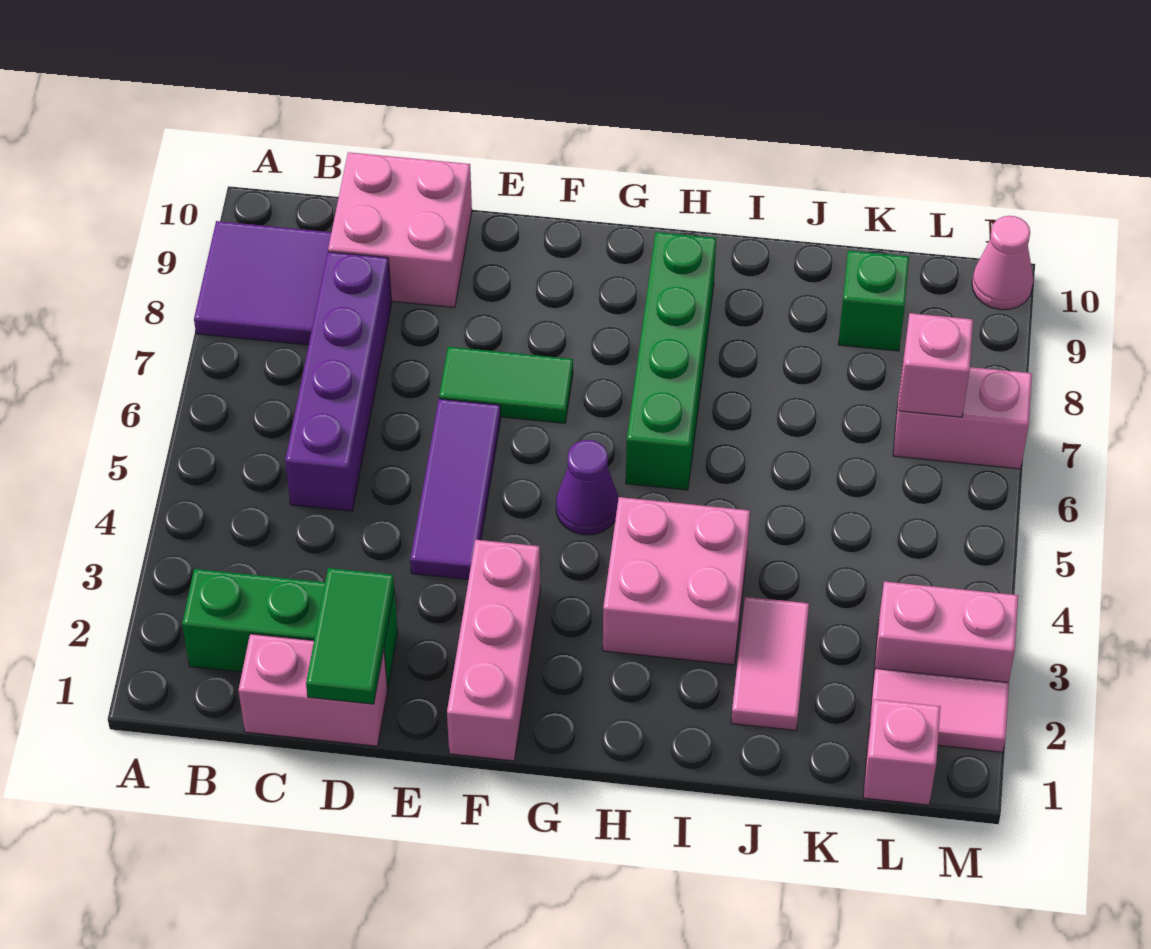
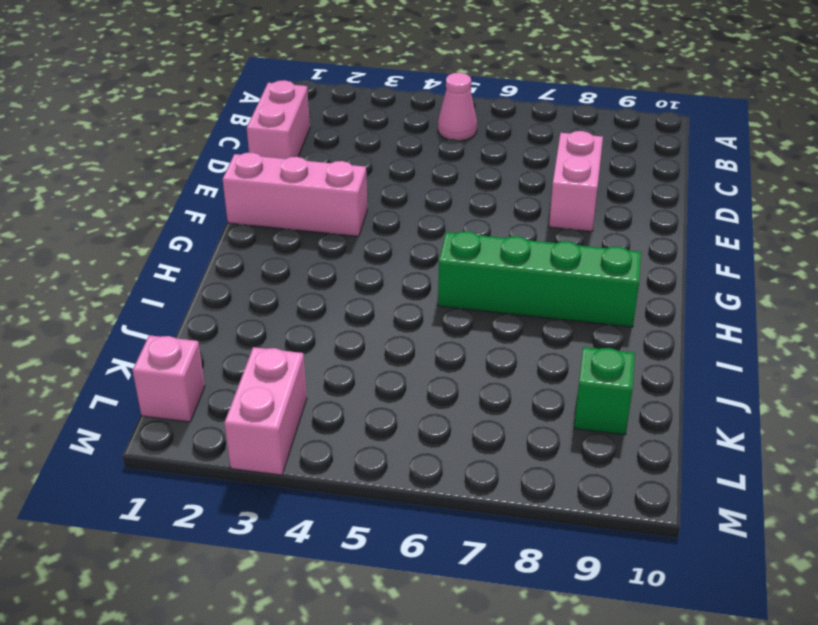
pink 1x1 cone [438,73,477,141] -> pink 1x1 cone moved to [972,216,1033,310]
pink 1x2 brick [549,131,603,231] -> pink 1x2 brick moved to [893,367,1032,469]
none -> purple 2x2 tile [194,221,331,345]
none -> green 1x3 brick [182,569,398,687]
none -> purple 1x4 brick [285,252,392,511]

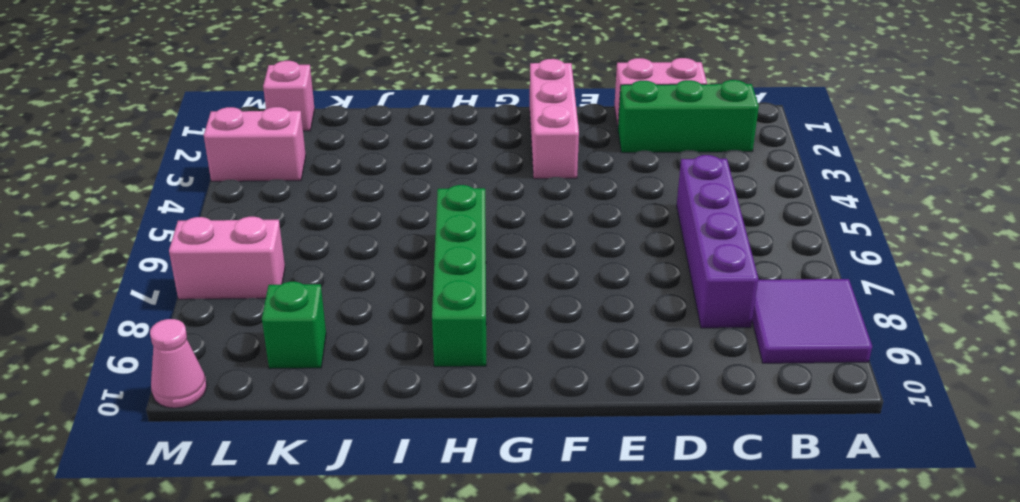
none -> pink 2x2 brick [328,152,472,308]
none -> purple 1x3 tile [410,399,501,579]
none -> green 1x2 tile [439,347,573,423]

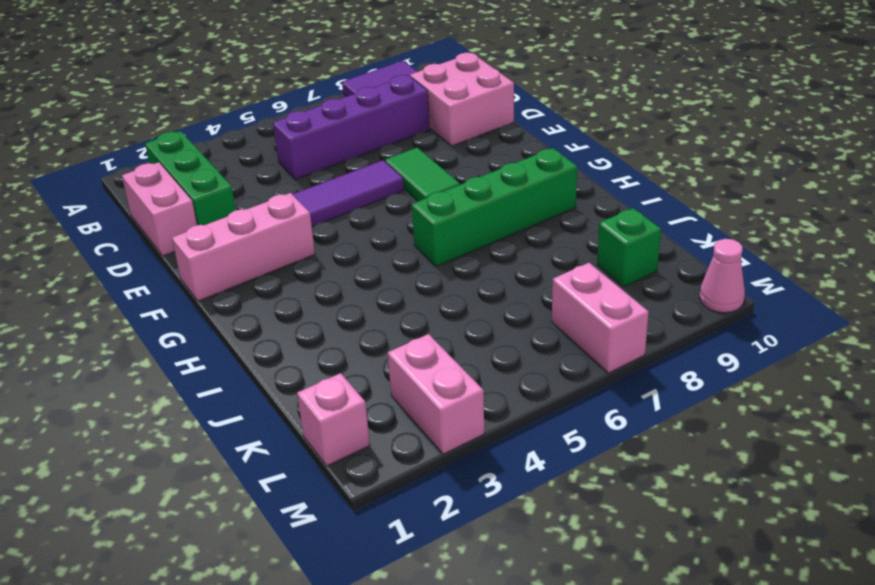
none -> purple 1x1 cone [556,440,618,535]
none -> pink 2x2 brick [603,497,750,665]
none -> pink 1x2 tile [731,597,809,730]

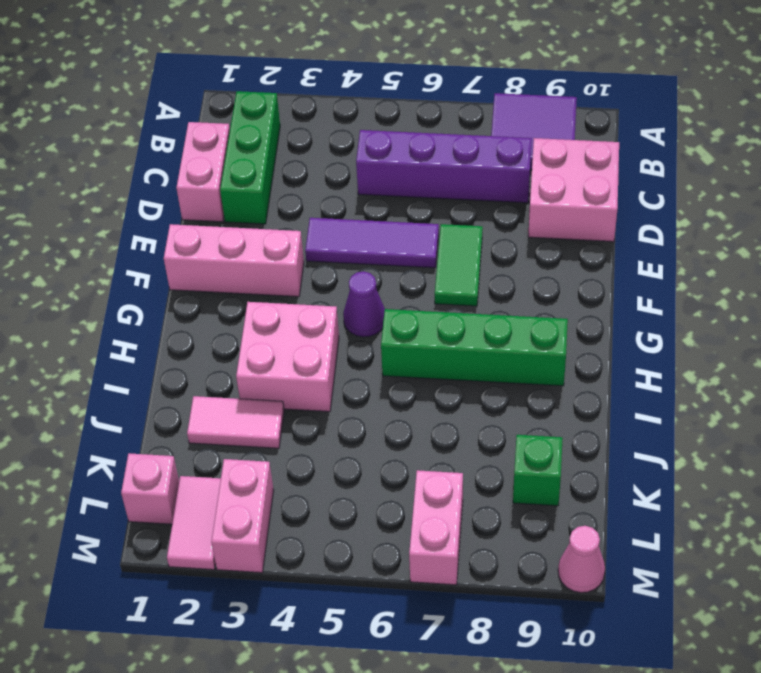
none -> green 1x2 tile [306,568,394,704]
none -> pink 1x1 brick [899,313,973,417]

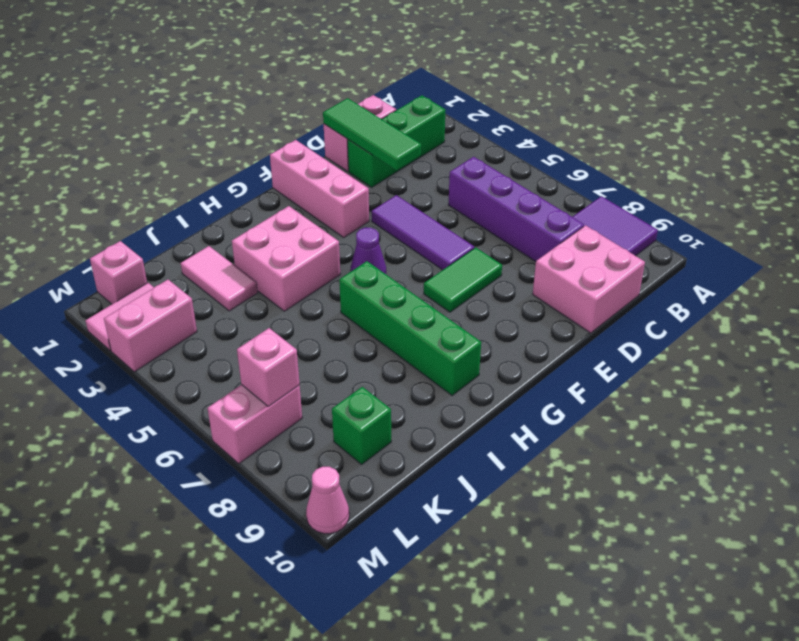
green 1x3 tile [323,98,421,170] -> green 1x2 tile [306,568,394,704]

